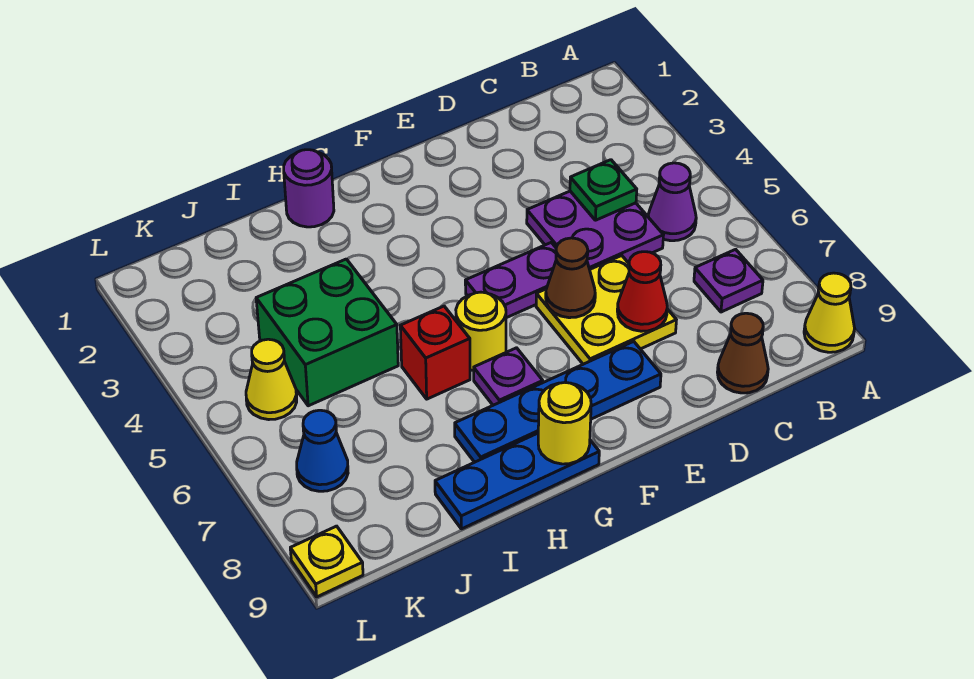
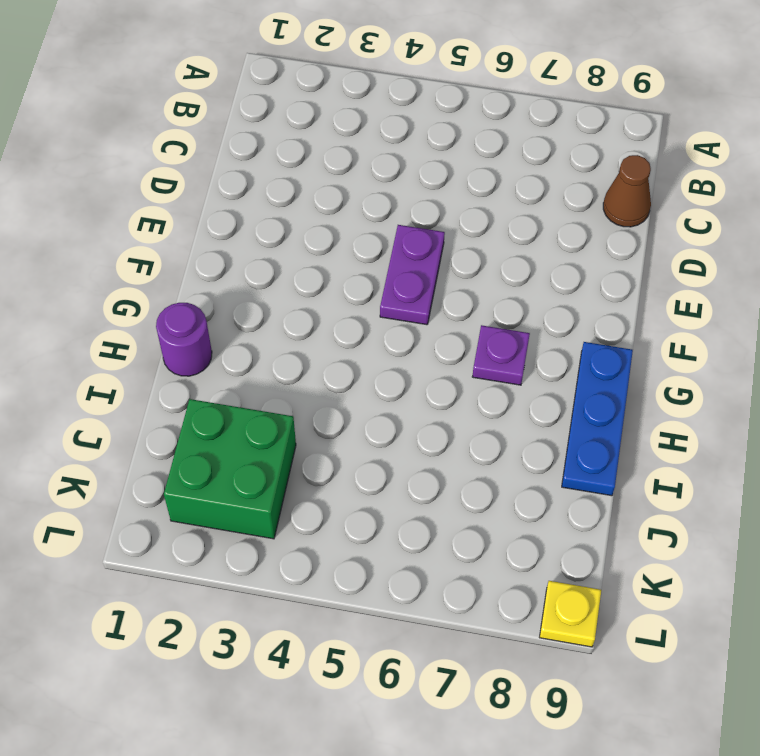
green 2x2 brick [164,399,296,539] -> green 2x2 brick moved to [256,259,398,406]
none -> yellow 1x1 cone [804,273,855,352]
none -> purple 1x1 cone [648,163,696,241]
none -> purple 1x1 plate [694,249,763,312]

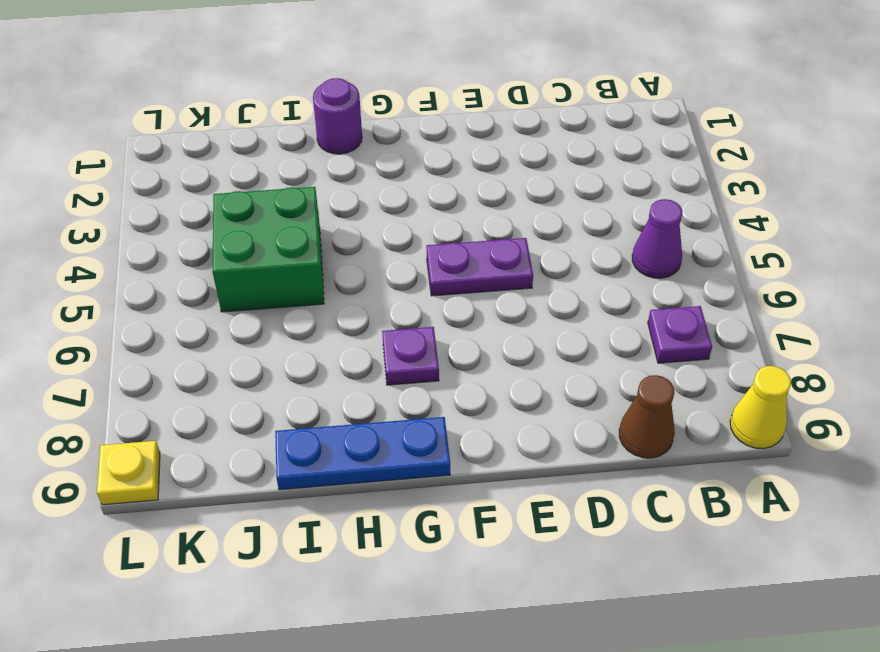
none -> purple 2x2 plate [527,191,663,269]
none -> yellow 2x2 plate [536,256,676,364]
none -> blue 1x4 plate [455,341,661,462]

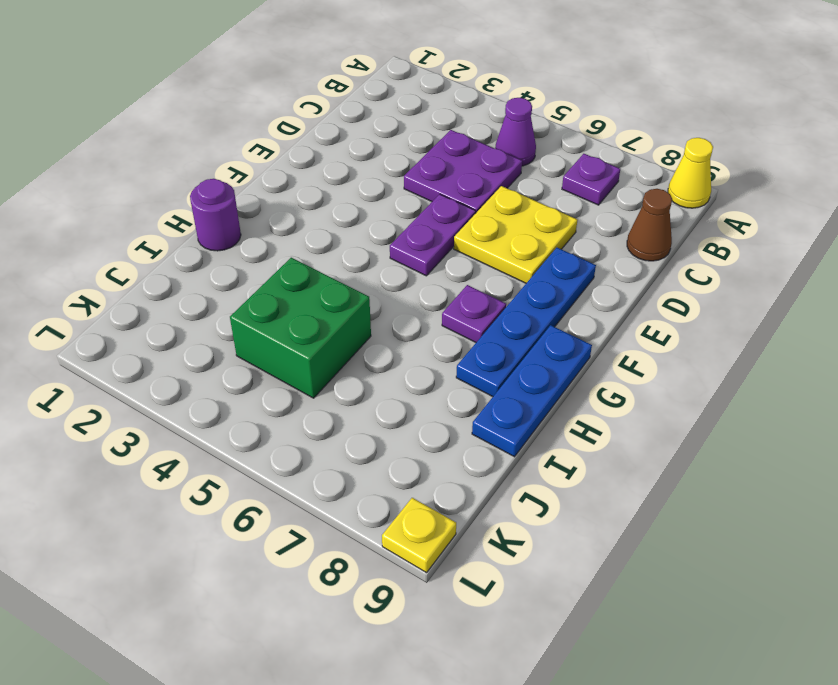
none -> yellow 1x1 round brick [456,292,506,371]
none -> red 1x1 brick [400,306,470,399]
none -> yellow 1x1 cone [246,339,297,420]

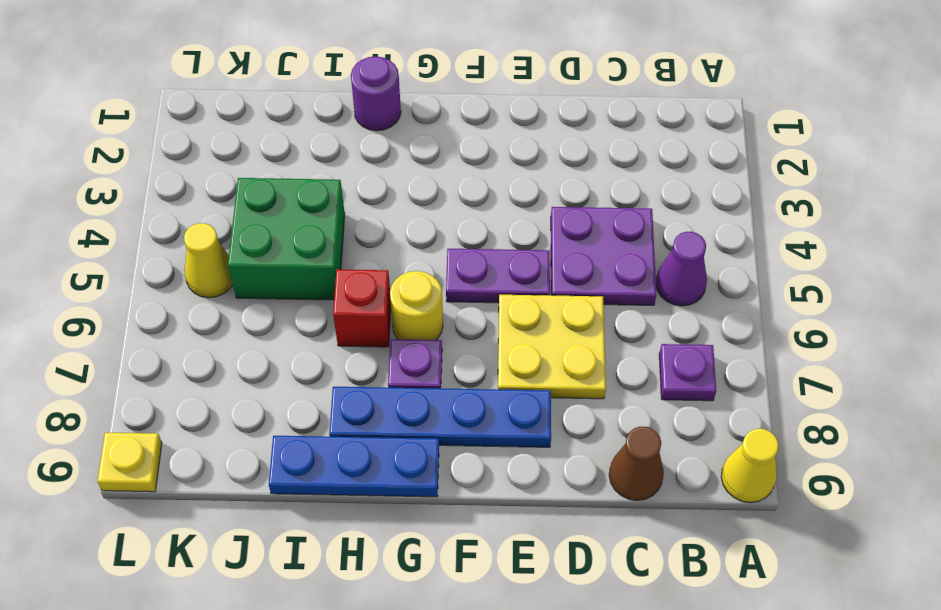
none -> blue 1x1 cone [297,410,348,491]
none -> green 1x1 plate [570,160,637,220]
none -> red 1x1 cone [617,252,667,331]

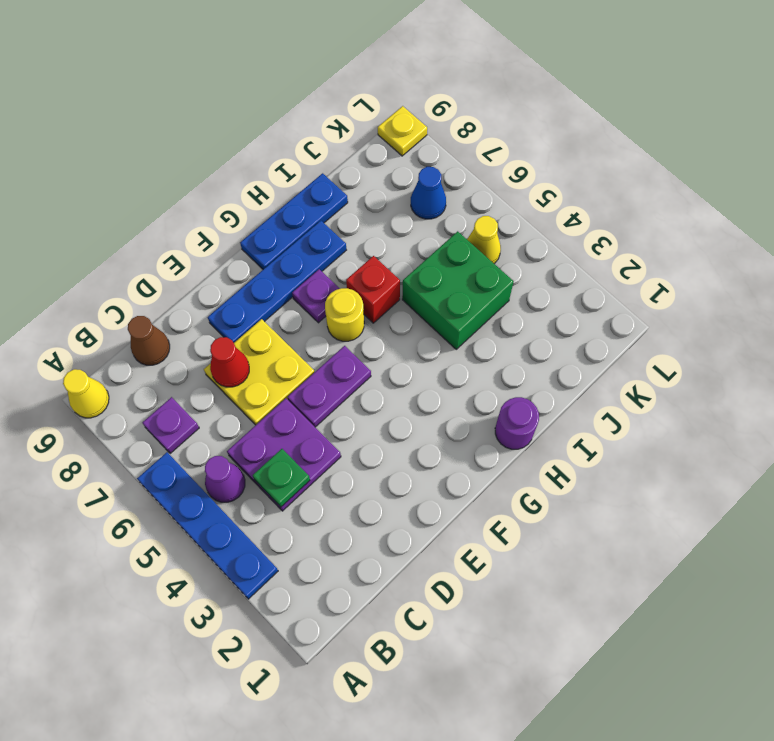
blue 1x4 plate [137,452,278,599] -> none
none -> brown 1x1 cone [546,238,595,318]
none -> yellow 1x1 round brick [538,382,591,464]

